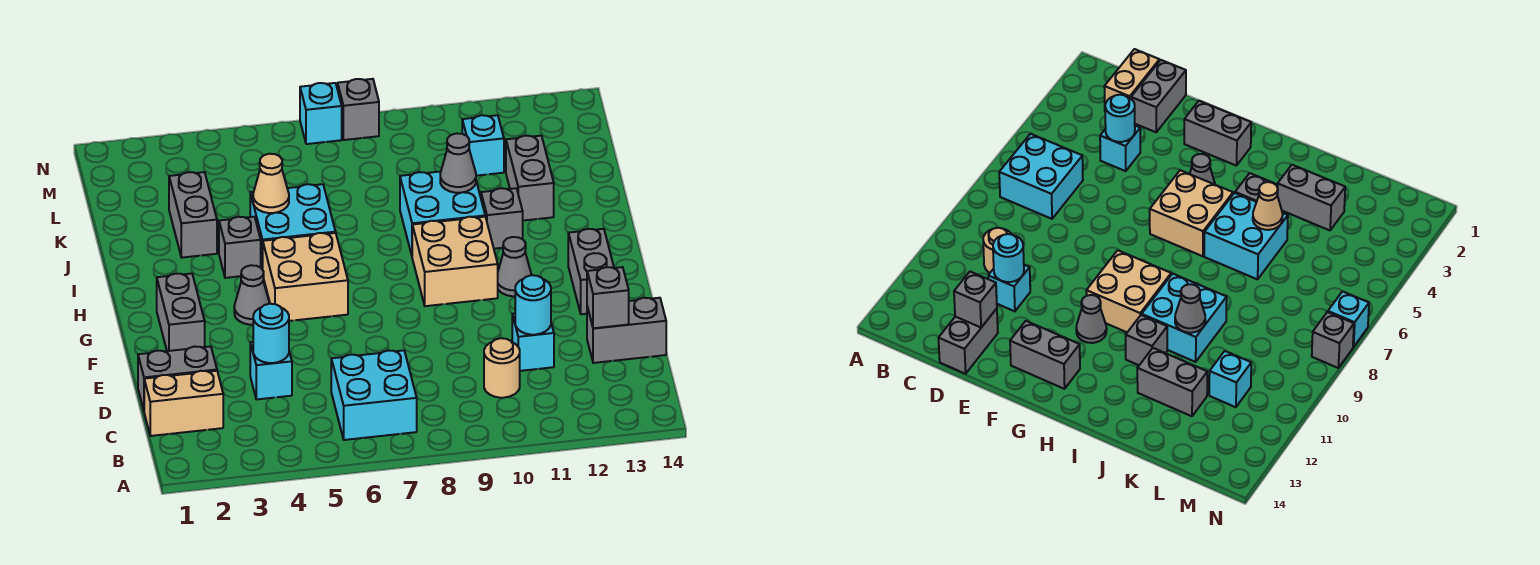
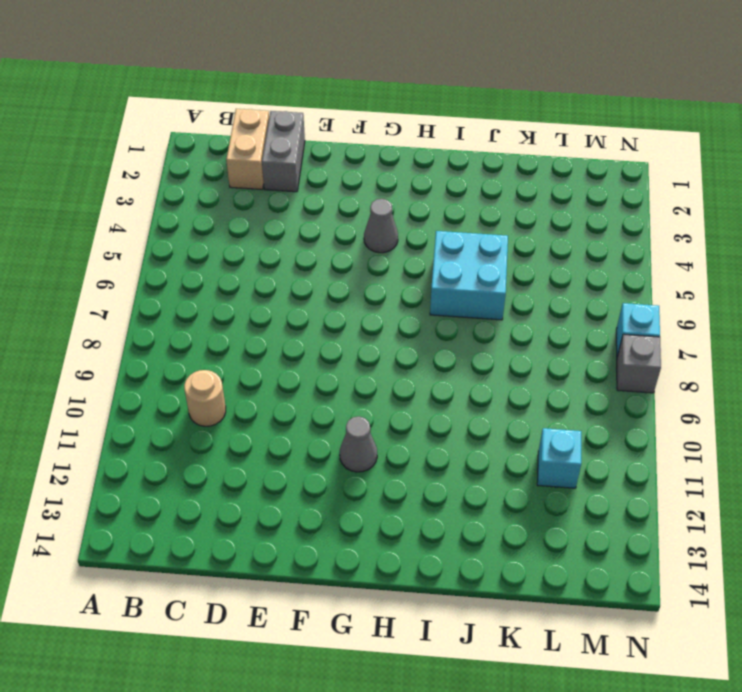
none -> cyan 2x2 brick [331,350,417,440]
none -> cyan 1x1 brick [250,342,292,399]
none -> cyan 1x1 brick [512,313,554,371]

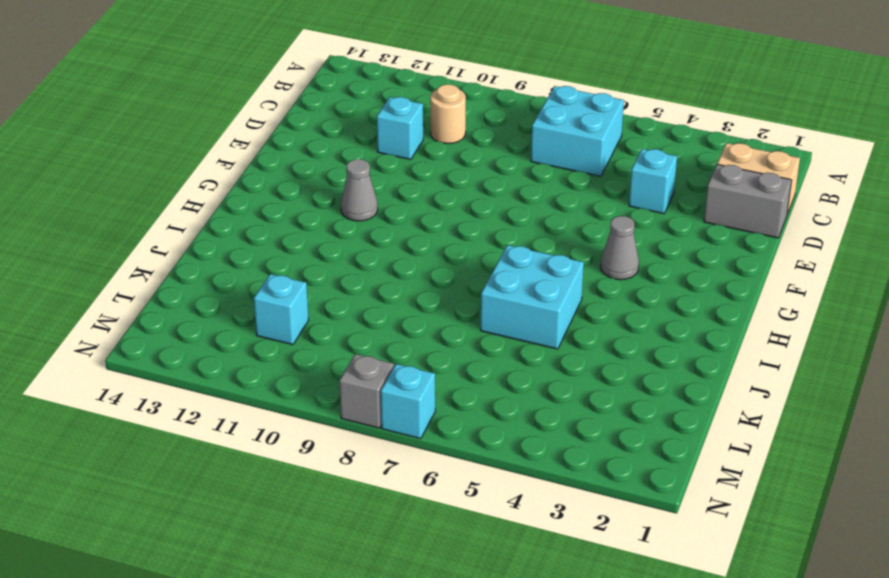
none -> grey 1x2 brick [587,298,666,363]
none -> grey 1x2 brick [157,273,205,351]
none -> grey 1x2 brick [568,229,614,314]

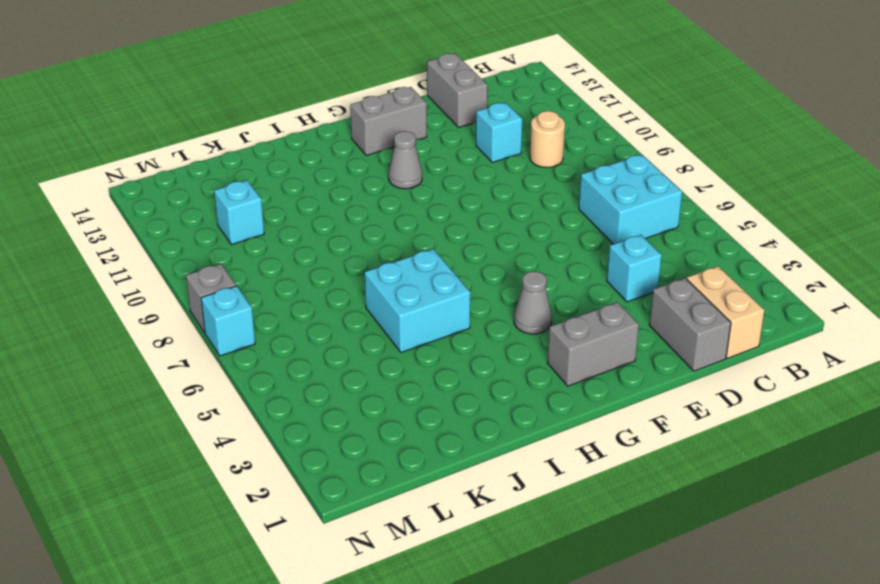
none -> tan 2x2 brick [263,233,348,321]
none -> tan 2x2 brick [412,217,498,306]
none -> grey 1x1 brick [219,217,261,278]

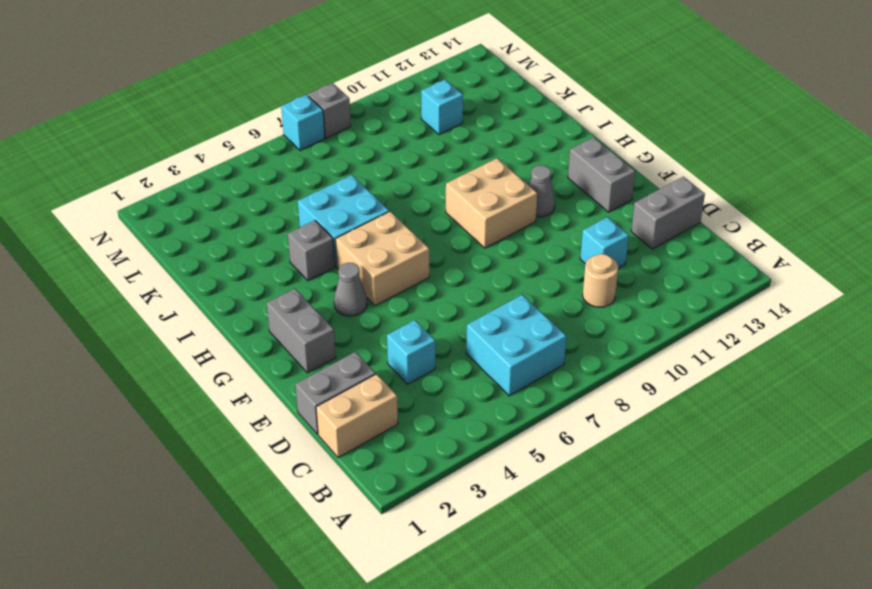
none -> cyan 2x2 brick [400,171,485,255]
none -> grey 1x1 brick [481,188,523,249]
none -> grey 1x2 brick [169,172,217,258]

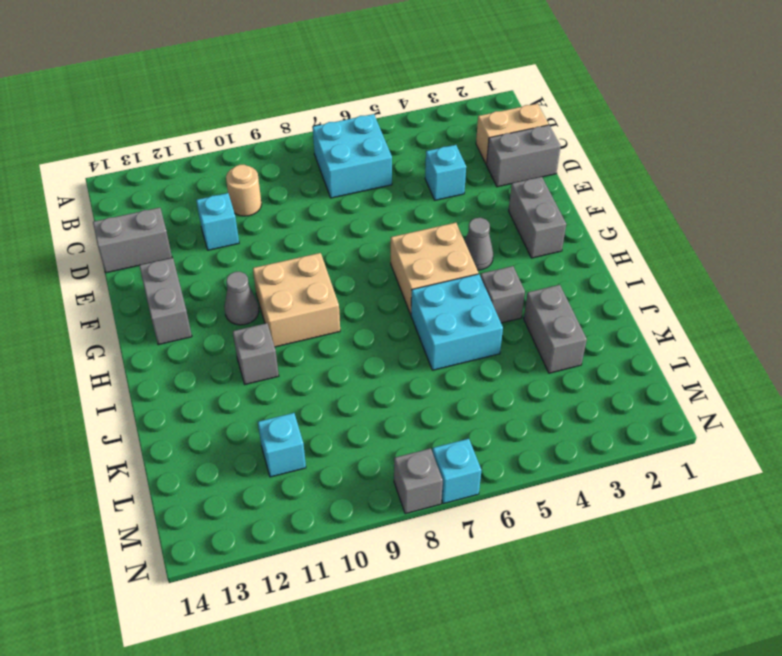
none -> cyan 2x2 brick [400,171,485,255]
none -> grey 1x2 brick [506,136,554,221]
none -> cyan 1x1 round brick [253,304,289,363]

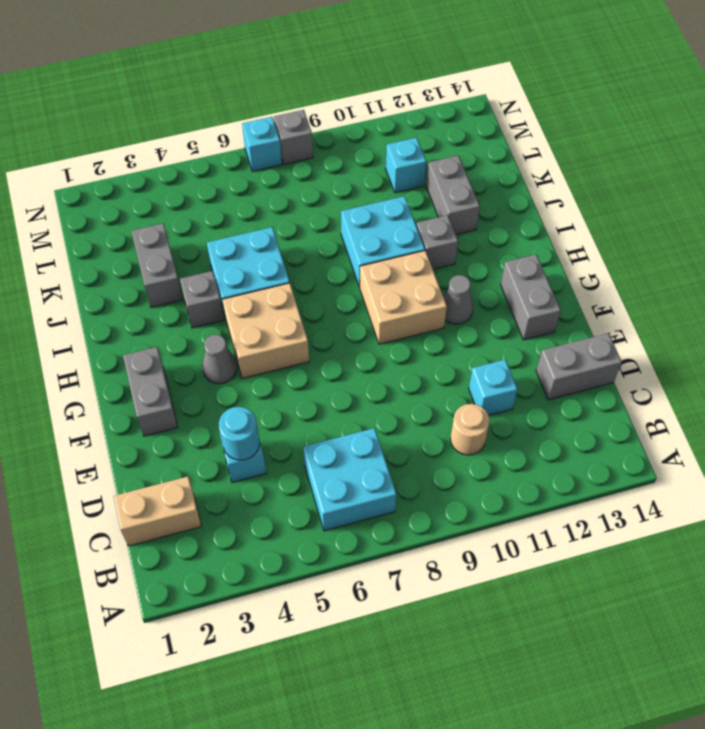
none -> grey 1x2 brick [138,346,217,410]
none -> cyan 1x1 round brick [515,275,551,335]
none -> grey 1x1 brick [587,267,629,328]

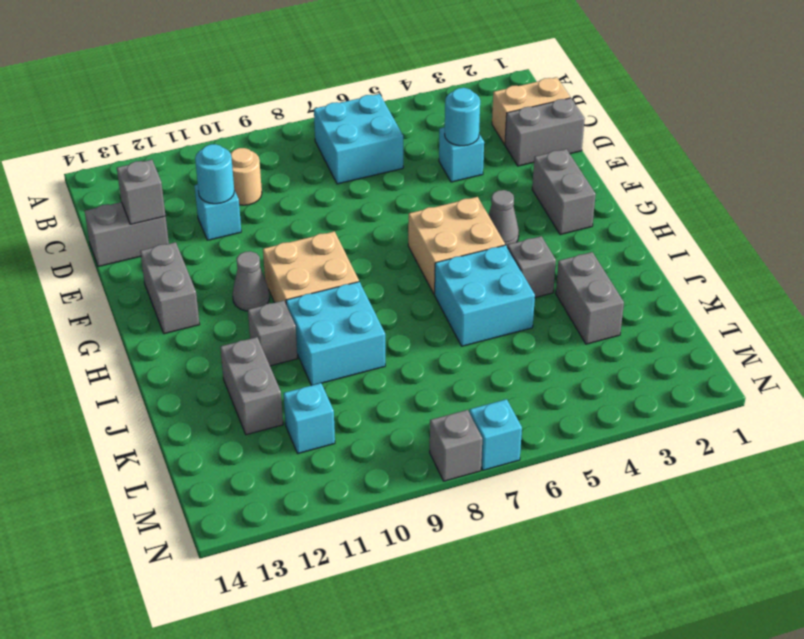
none -> tan 1x1 cone [253,154,289,213]
none -> grey 1x1 cone [440,133,476,193]

